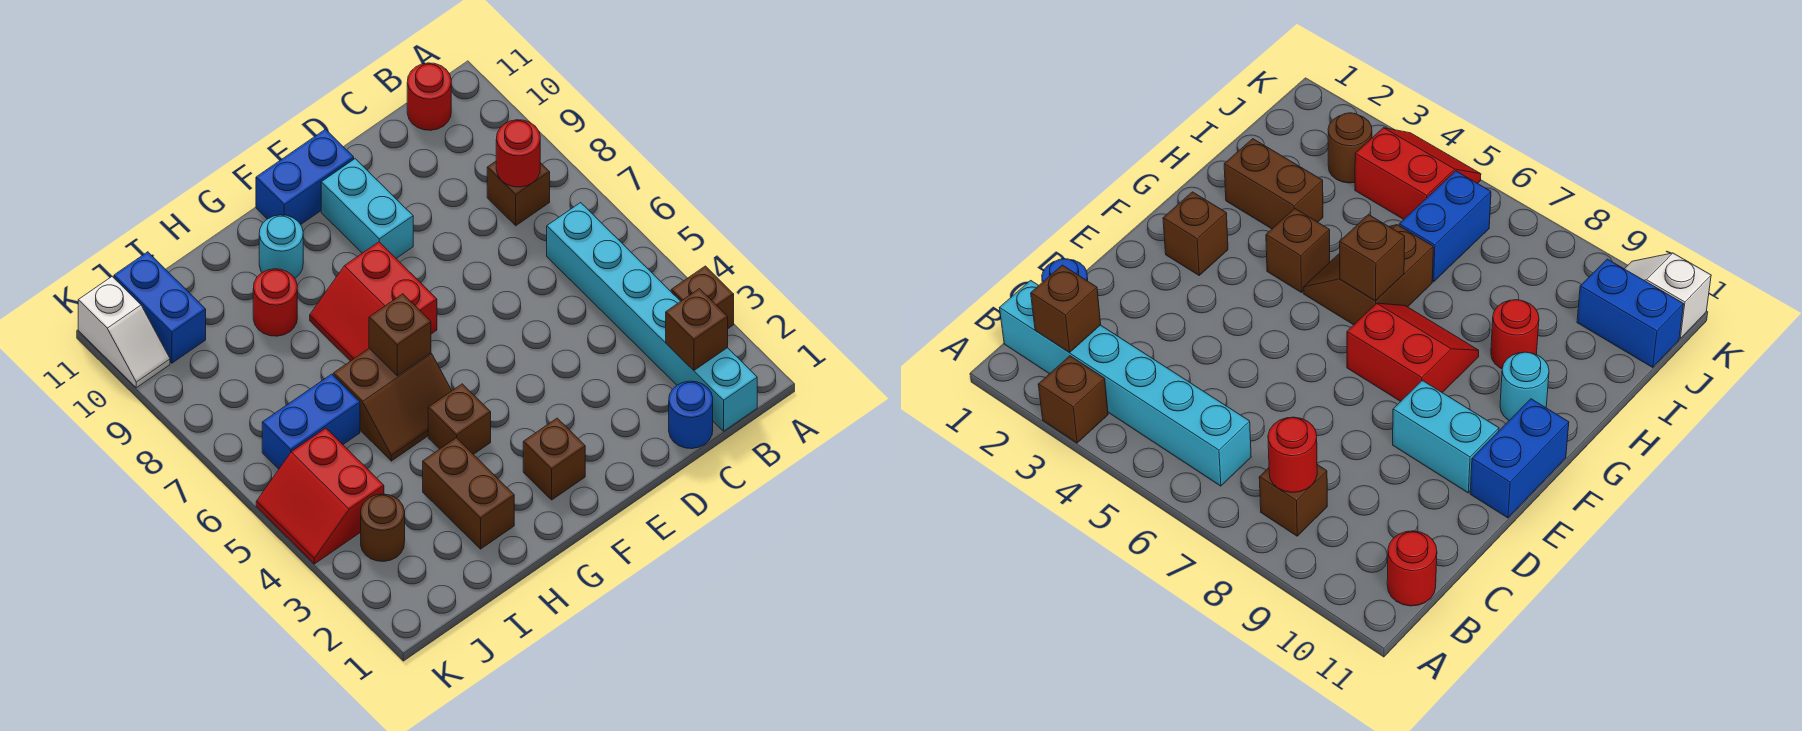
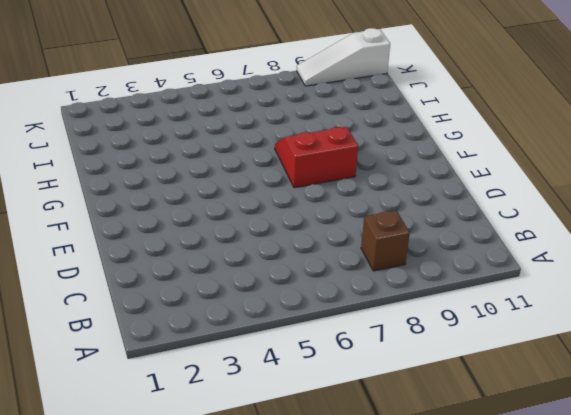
white 1x3 slope [297,28,390,86] -> white 1x2 slope [78,277,170,388]
none -> brown 1x1 brick [671,266,734,328]
none -> cyan 1x6 brick [547,203,757,431]
none -> red 1x1 round brick [407,63,451,130]

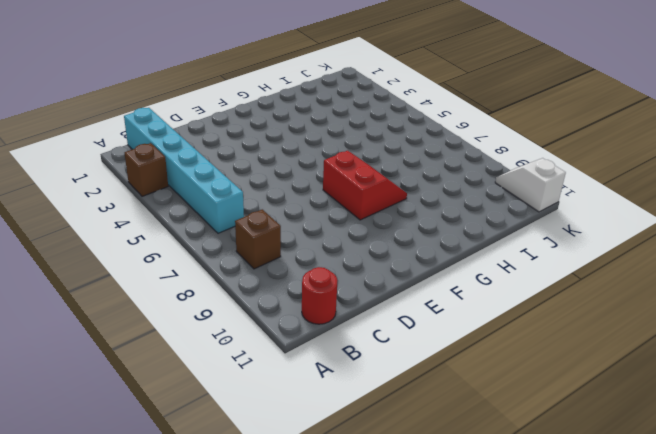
none -> blue 1x1 round brick [669,381,713,449]
none -> cyan 1x2 brick [321,159,413,258]
none -> blue 1x2 brick [256,129,354,225]

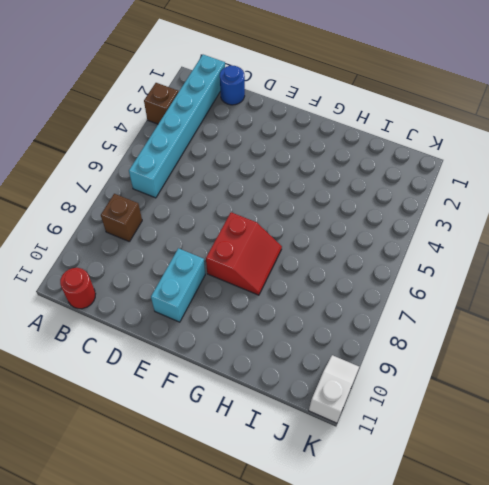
none -> blue 1x2 brick [256,129,354,225]
none -> brown 1x1 brick [523,418,585,500]
none -> brown 1x1 brick [428,384,491,454]

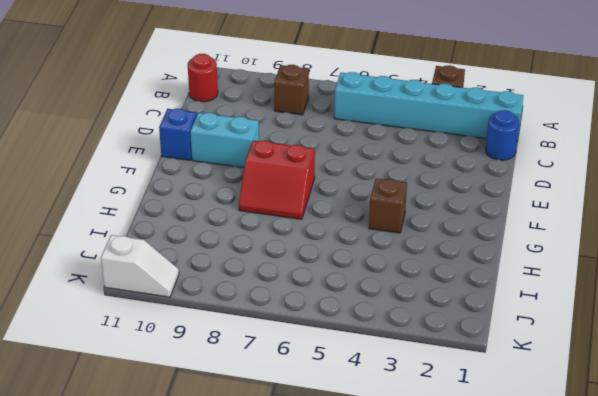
blue 1x1 brick [159,109,197,160] -> blue 1x2 brick [256,129,354,225]
none -> brown 1x1 brick [523,418,585,500]
none -> brown 2x2 slope [333,348,452,461]
none -> cyan 1x1 round brick [259,215,303,278]

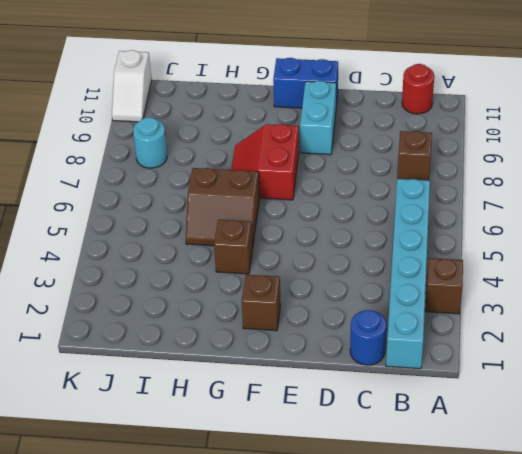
cyan 1x1 round brick [133,117,167,168] -> cyan 1x1 round brick moved to [259,215,303,278]
none -> brown 1x2 brick [423,438,514,549]
none -> red 1x1 round brick [253,269,297,336]
none -> blue 1x2 brick [262,374,360,469]

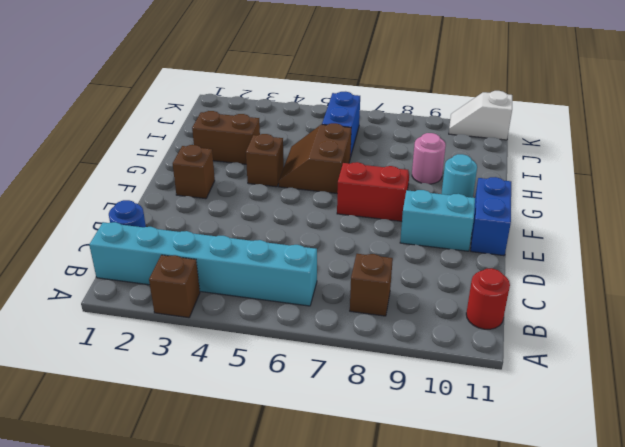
pink 1x1 round brick [412,133,446,184] -> red 1x1 round brick [253,269,297,336]
none -> brown 1x1 round brick [361,494,405,561]
none -> red 2x2 slope [256,428,384,564]
none -> blue 1x2 brick [114,252,206,363]

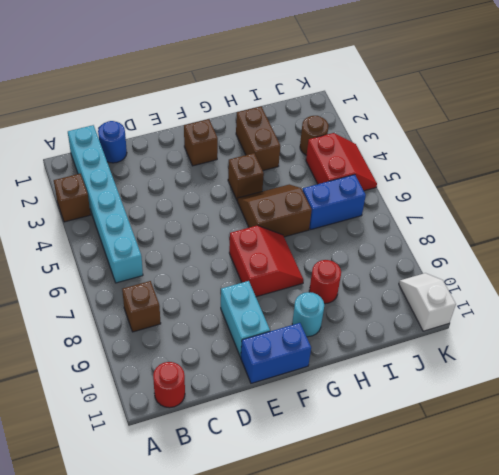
none -> blue 1x2 brick [114,252,206,363]
none -> brown 1x1 brick [666,289,728,370]
none -> red 1x1 round brick [496,120,540,187]

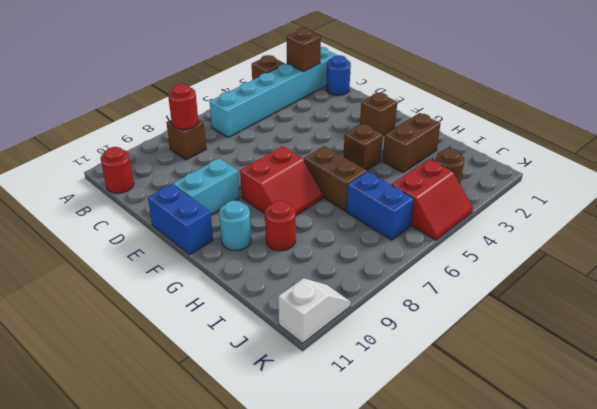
none -> blue 1x2 brick [114,252,206,363]
none -> brown 1x1 brick [369,294,431,376]

